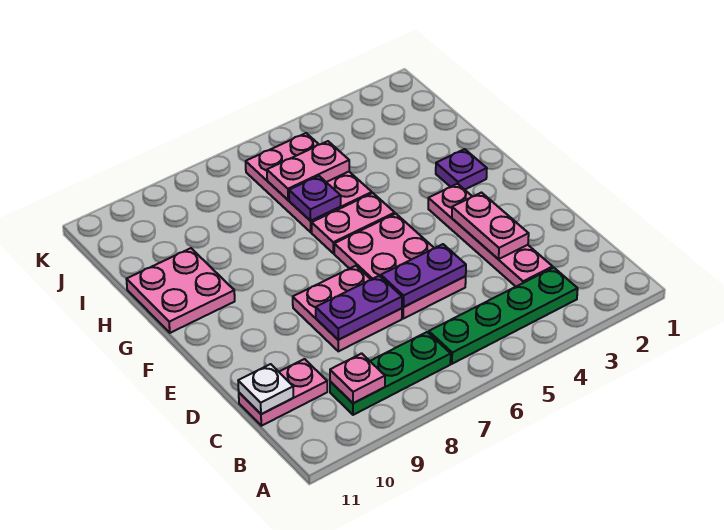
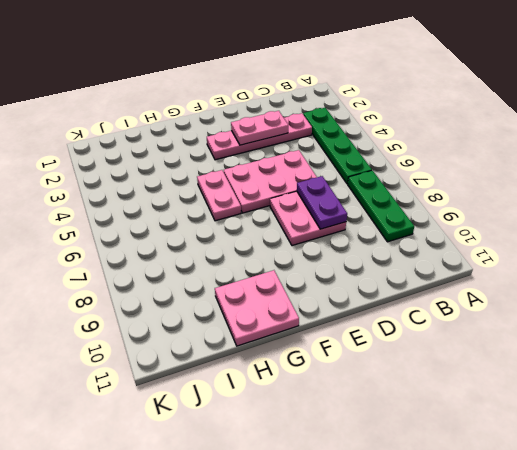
none -> pink 1x2 plate [239,359,327,426]
none -> purple 1x1 plate [436,149,487,190]
none -> pink 2x3 plate [246,133,372,232]

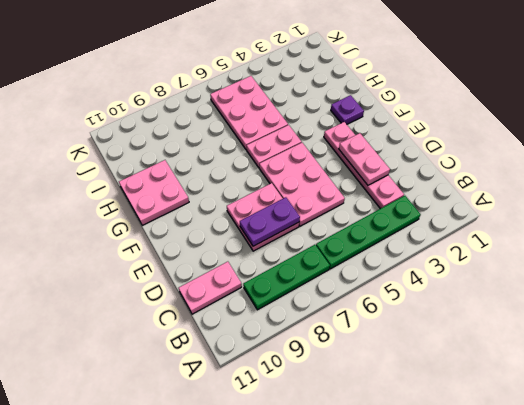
none -> pink 1x1 plate [330,353,385,403]
none -> white 1x1 plate [238,364,293,414]
none -> purple 1x2 plate [381,244,466,307]

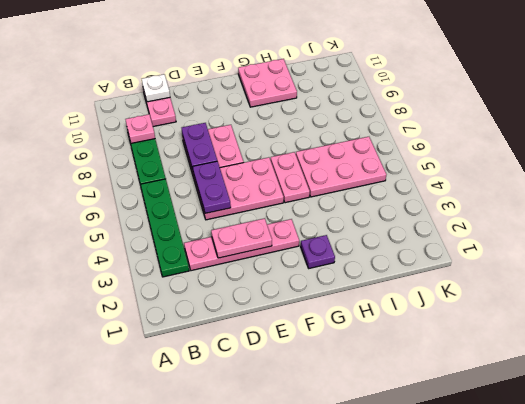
none -> purple 1x1 plate [289,176,341,221]
none -> pink 1x2 plate [267,141,349,200]

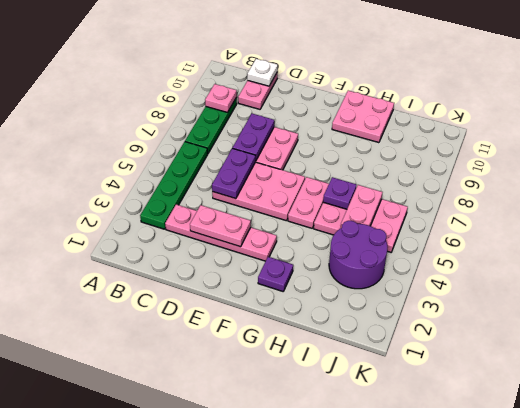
purple 2x2 round brick [329,221,388,289] -> none

